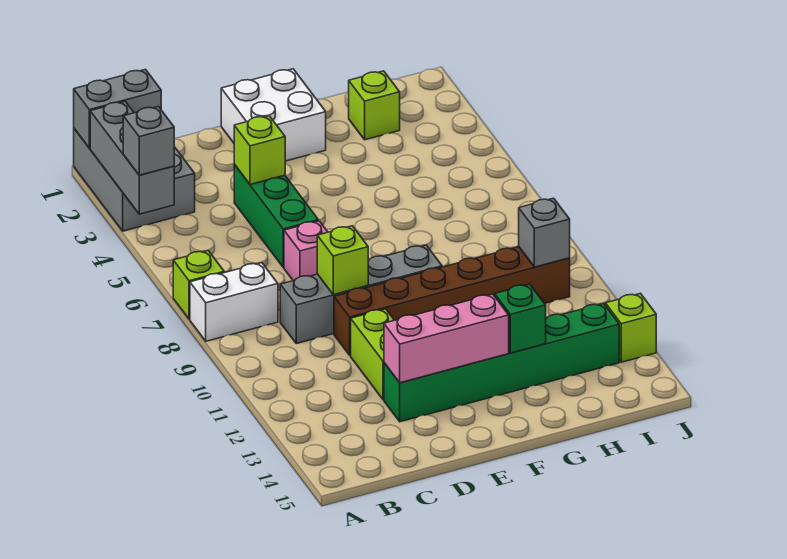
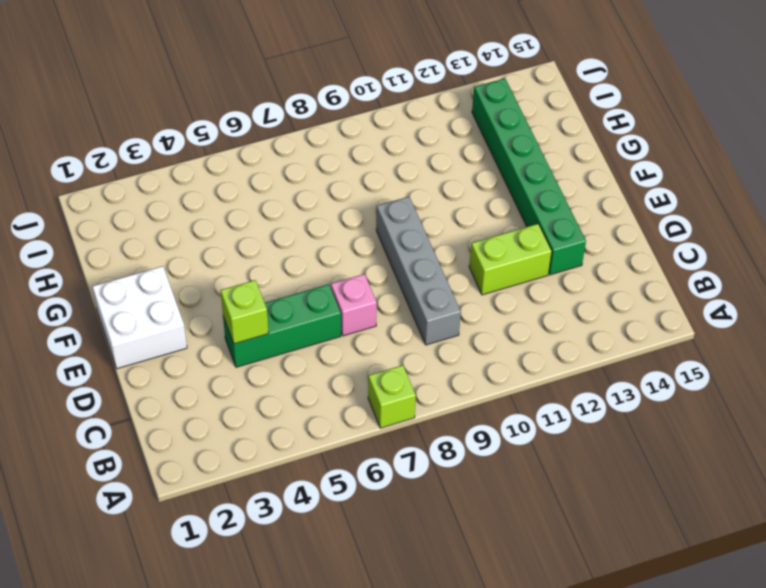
none -> grey 2x3 brick [74,129,195,231]
none -> white 1x2 brick [190,263,278,341]
none -> brown 1x6 brick [334,247,570,356]

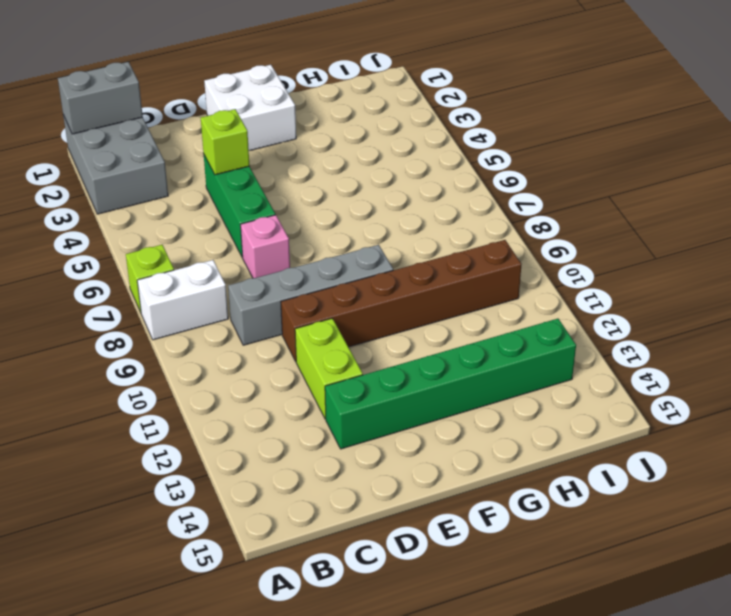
none -> lime 1x1 brick [349,71,400,140]
none -> lime 1x1 brick [605,293,656,362]
none -> grey 1x3 brick [90,102,174,214]

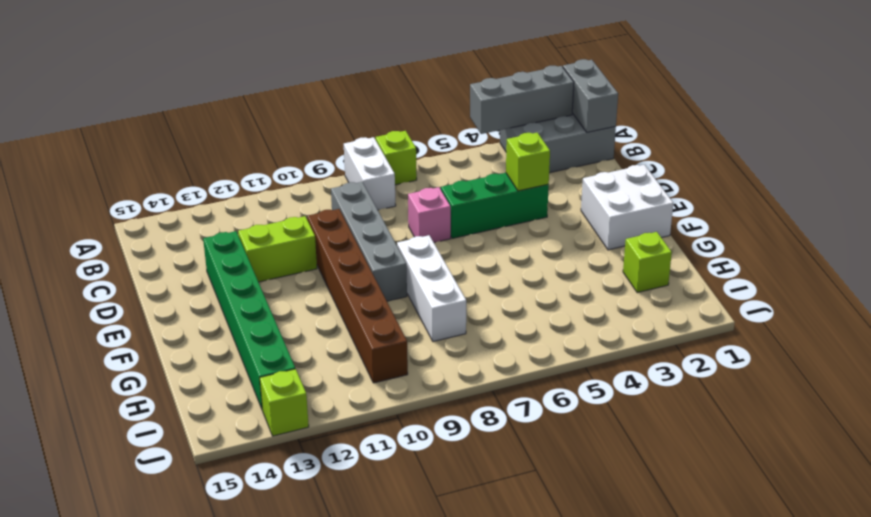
white 1x3 brick [397,235,466,342] -> none
none -> lime 1x1 brick [317,226,368,295]
none -> pink 1x3 brick [384,294,509,383]
none -> green 1x1 brick [495,284,546,353]

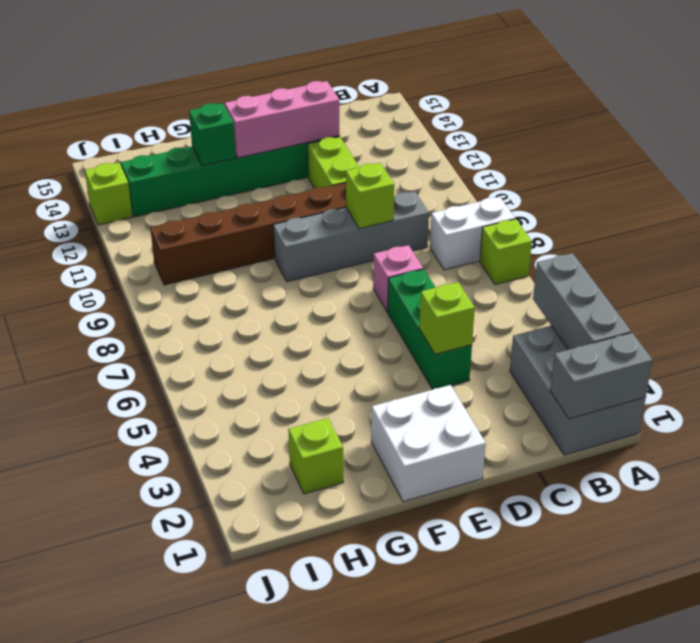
none -> grey 1x1 brick [519,198,570,267]
none -> grey 1x1 brick [123,106,174,175]

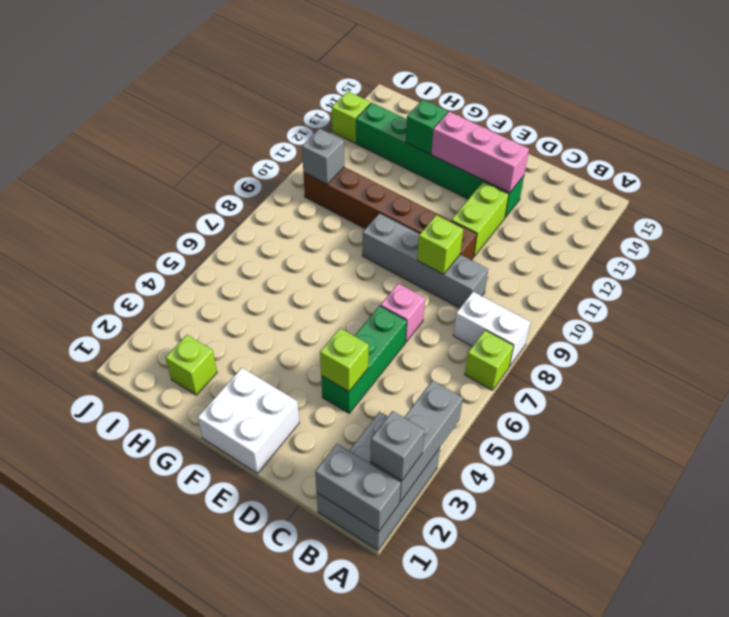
grey 1x1 brick [370,411,425,481] -> grey 1x1 brick moved to [123,106,174,175]

